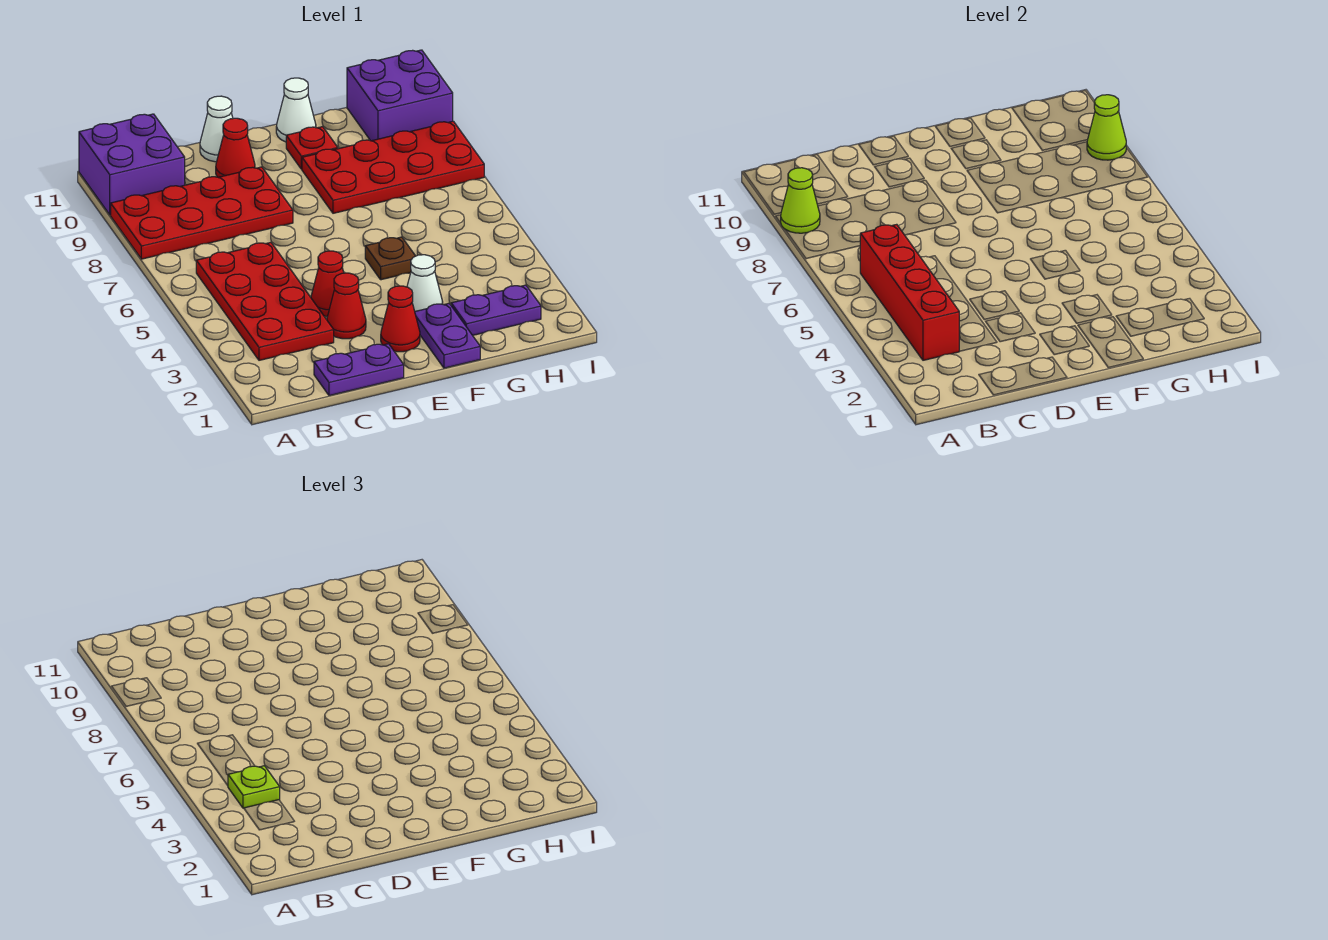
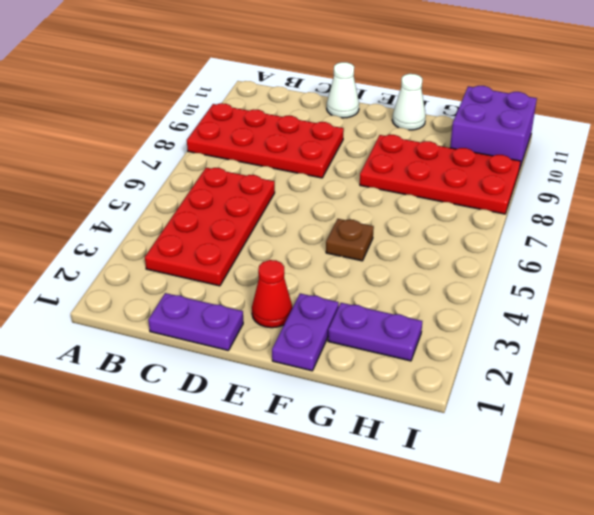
none -> purple 2x2 brick [79,114,185,215]
none -> red 1x1 cone [327,273,366,339]
none -> red 1x1 cone [311,251,344,316]

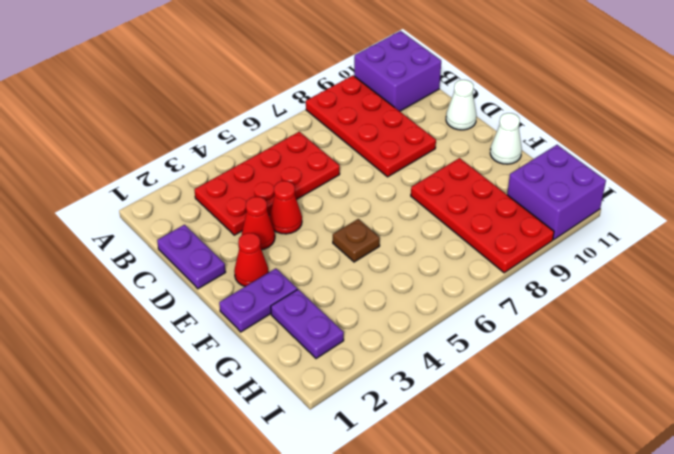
none -> red 1x1 cone [216,118,255,177]
none -> white 1x1 cone [407,255,443,311]
none -> red 1x1 plate [286,127,338,169]

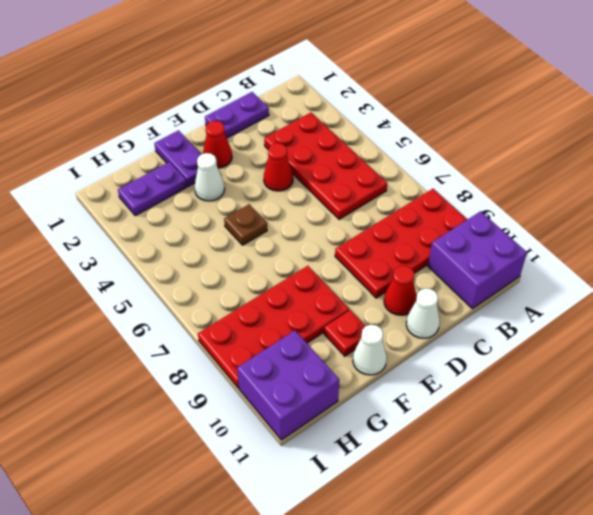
none -> red 1x1 cone [327,273,366,339]
none -> lime 1x1 cone [781,168,820,233]
none -> red 1x4 brick [860,224,959,360]

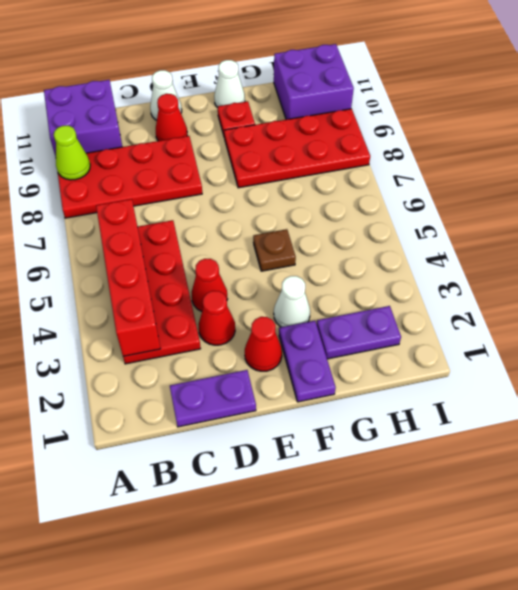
none -> lime 1x1 cone [1087,95,1126,160]
none -> lime 1x1 plate [228,766,280,808]

